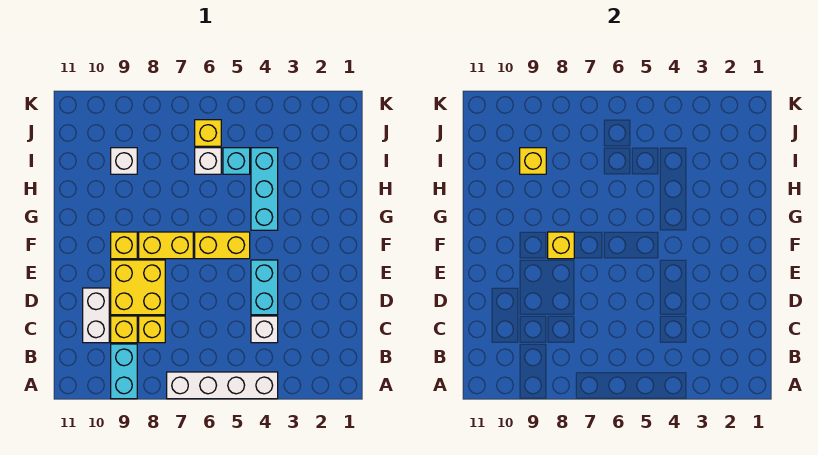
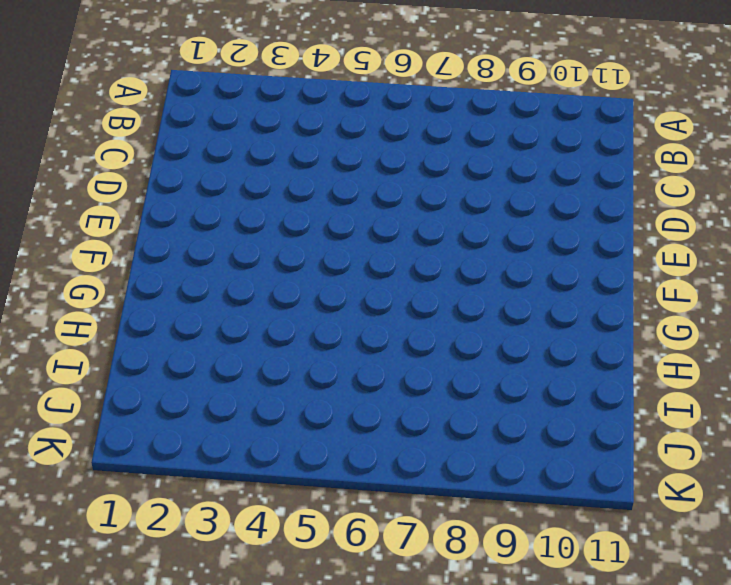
none -> white 1x4 brick [167,372,278,399]
none -> cyan 1x2 brick [111,344,137,399]
none -> white 1x1 brick [251,316,278,343]

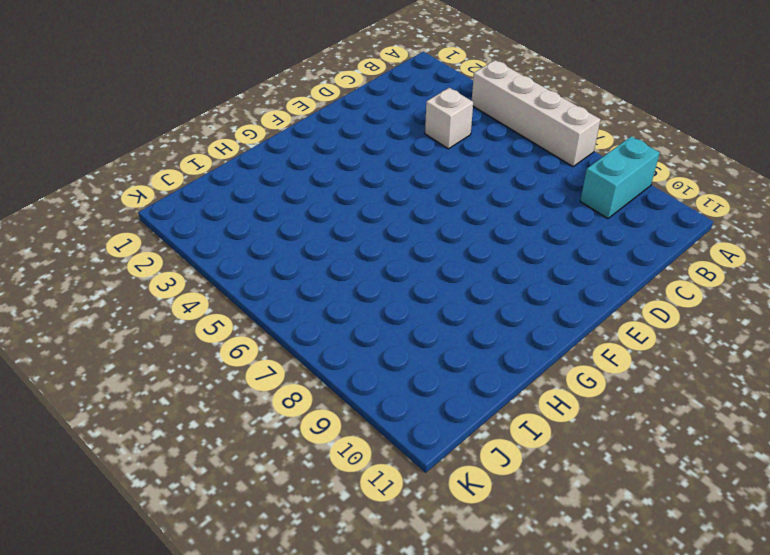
none -> yellow 1x1 brick [139,316,165,343]
none -> yellow 1x1 brick [111,316,137,343]
none -> white 1x2 brick [83,288,109,343]

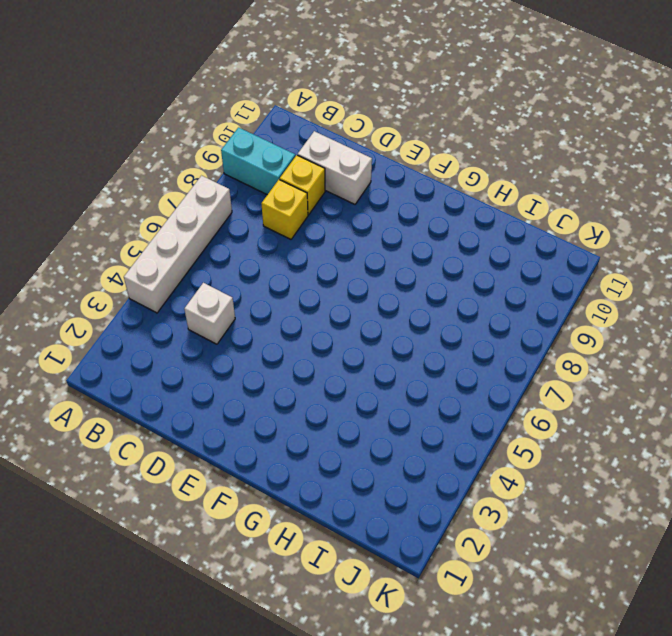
none -> cyan 1x2 brick [251,260,278,315]
none -> yellow 2x2 brick [111,260,165,315]
none -> yellow 1x2 brick [195,232,250,259]

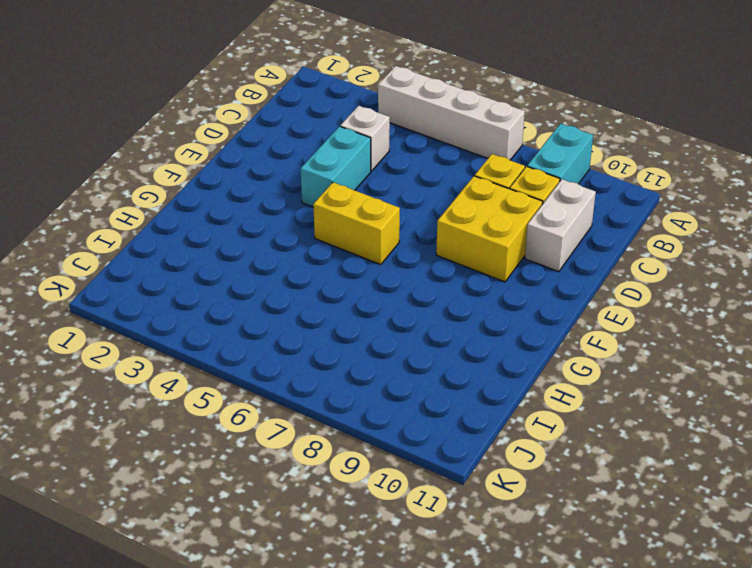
none -> yellow 1x2 brick [139,232,193,259]
none -> yellow 1x1 brick [111,232,137,259]
none -> cyan 1x3 brick [251,148,278,230]

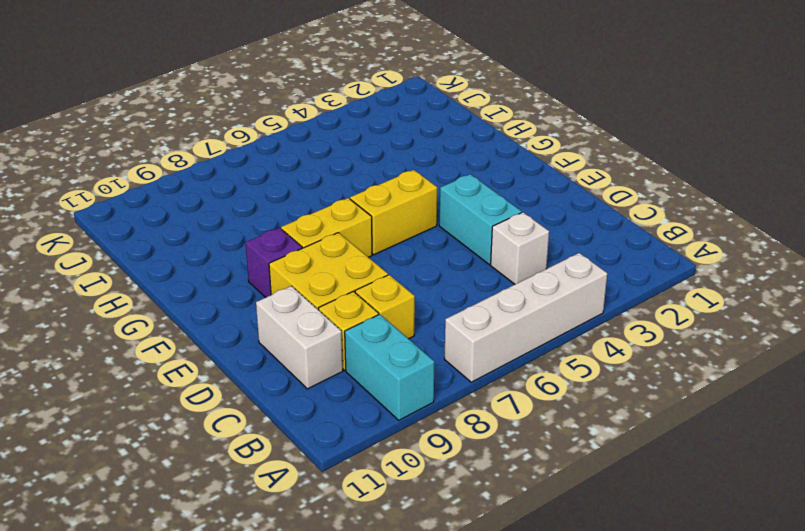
purple 1x1 brick [246,228,302,297] -> yellow 1x1 brick [111,232,137,259]
none -> cyan 1x3 brick [251,148,278,230]
none -> cyan 1x1 brick [223,148,250,174]
none -> white 1x1 brick [195,148,221,174]

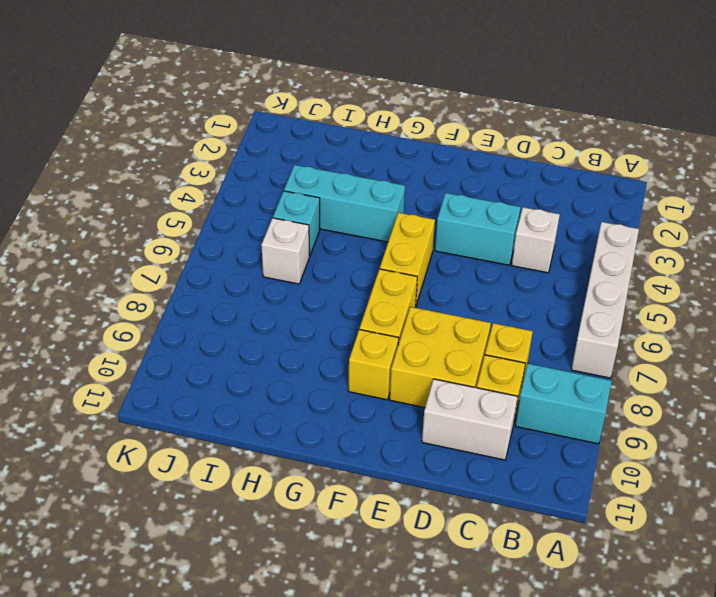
none -> white 1x1 brick [111,148,137,174]
none -> yellow 1x1 brick [195,120,221,146]
none -> yellow 1x1 brick [548,232,574,259]

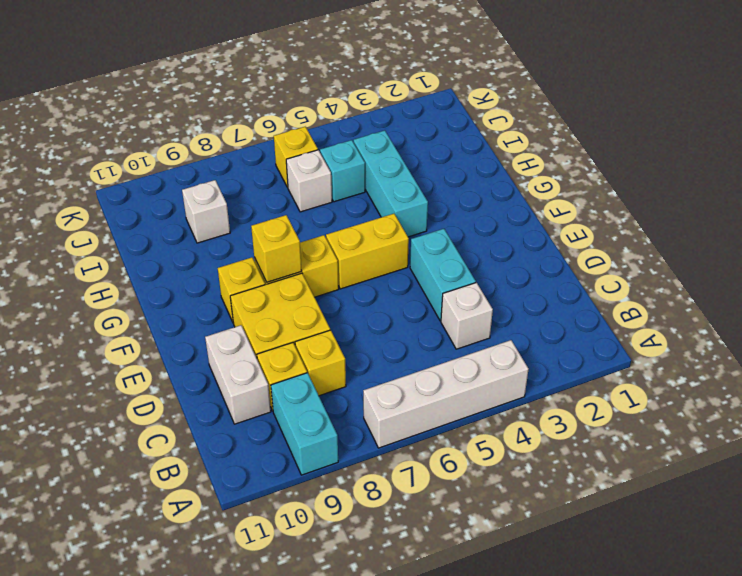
none -> yellow 1x1 brick [520,148,546,174]

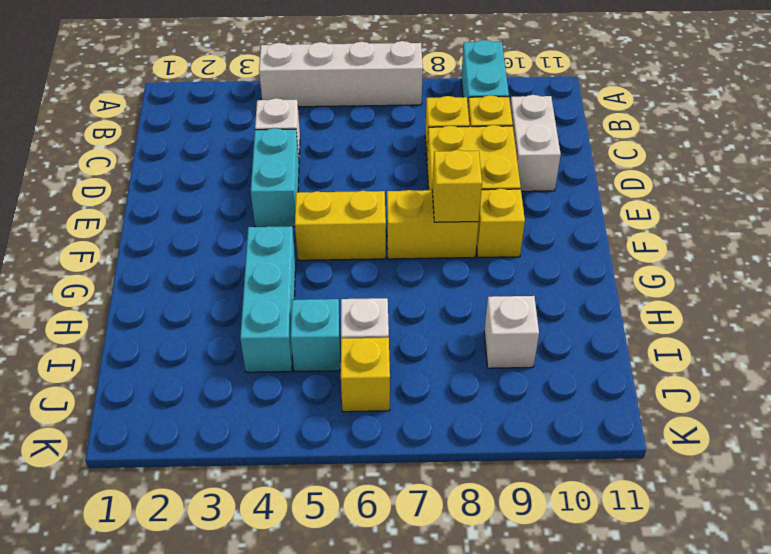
none -> yellow 1x1 brick [520,148,546,174]

